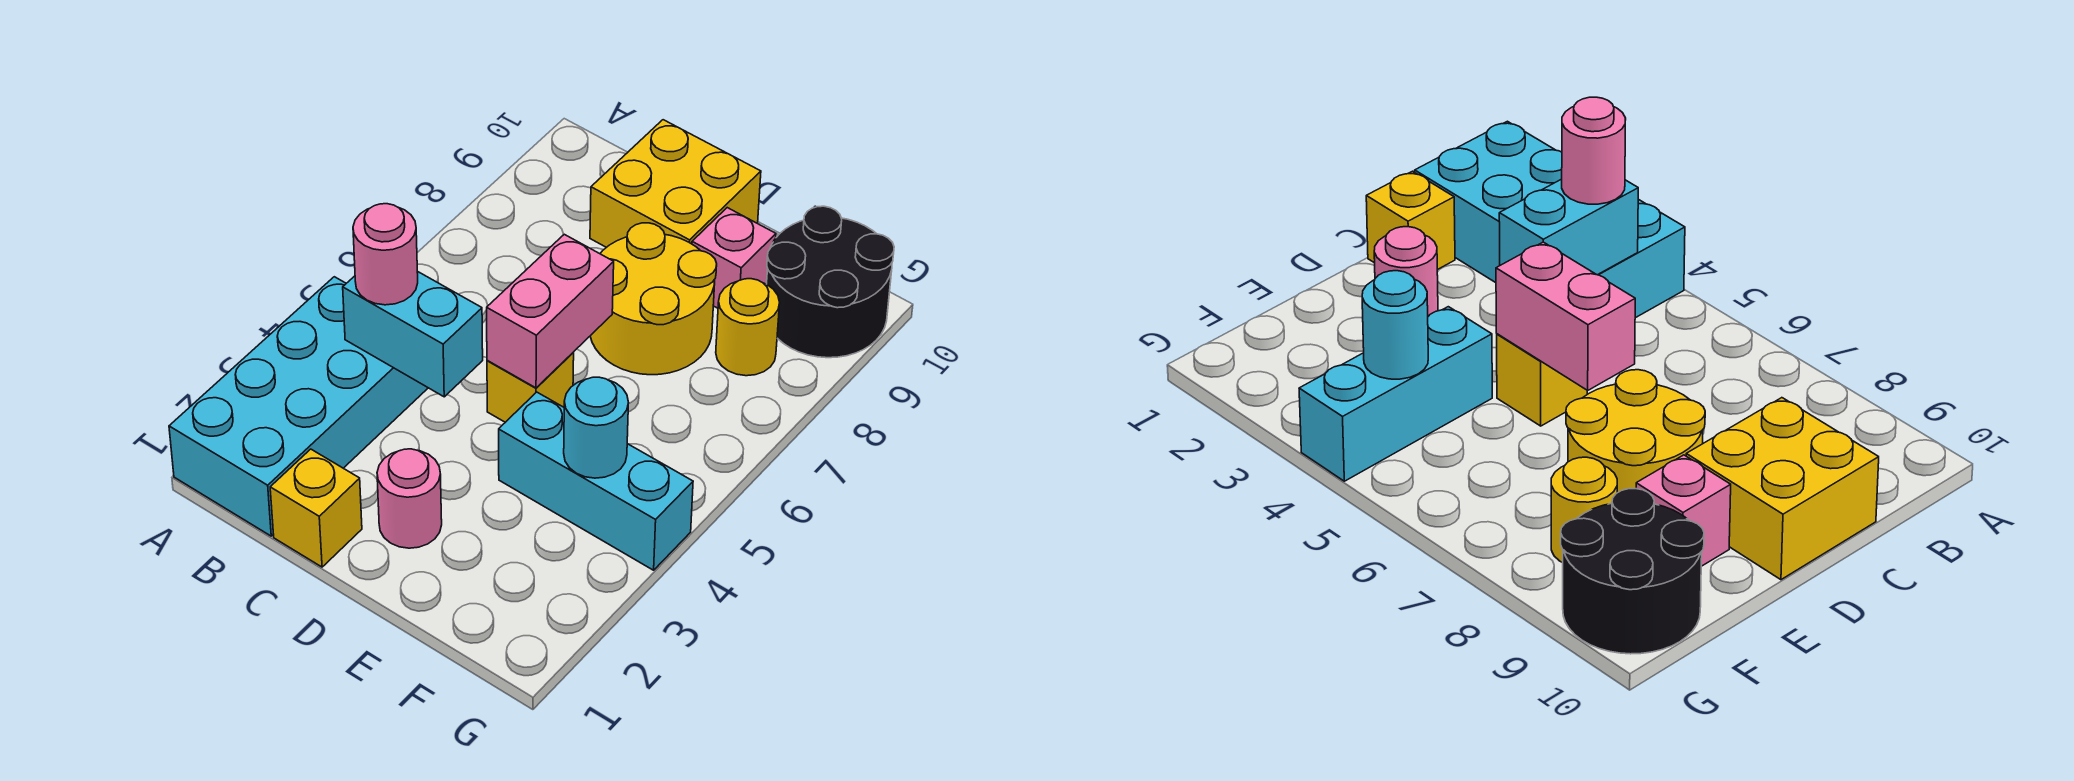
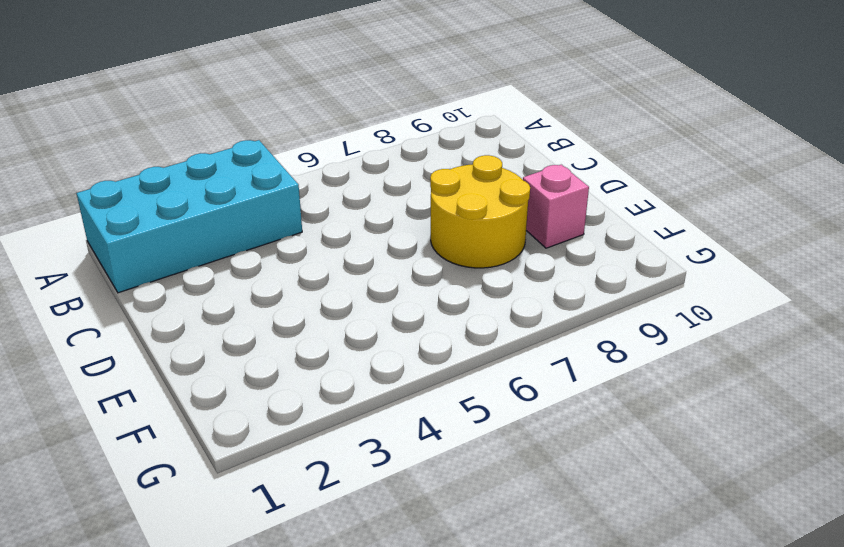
none -> yellow 1x1 brick [270,449,362,567]
none -> yellow 2x2 brick [590,120,761,247]
none -> pink 1x1 round brick [377,449,442,548]

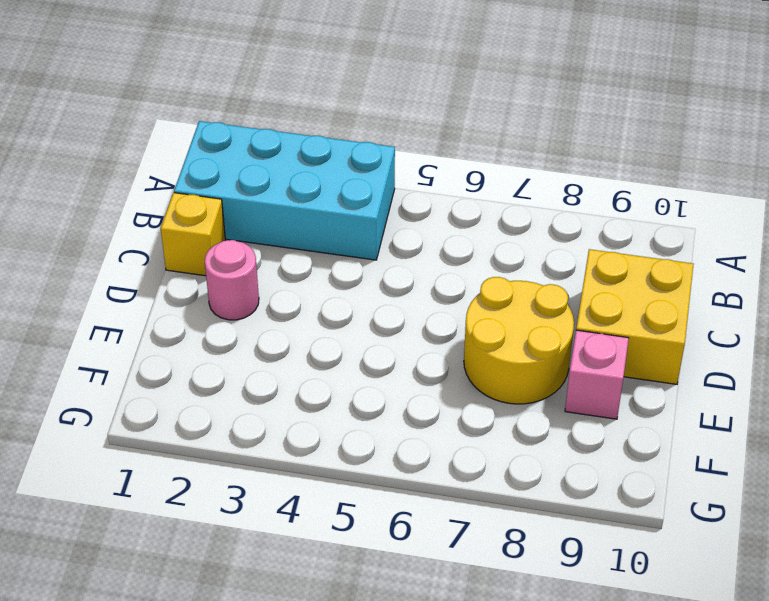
none -> yellow 1x1 brick [487,353,574,422]
none -> cyan 1x3 brick [499,392,693,570]
none -> yellow 1x1 round brick [716,279,780,376]

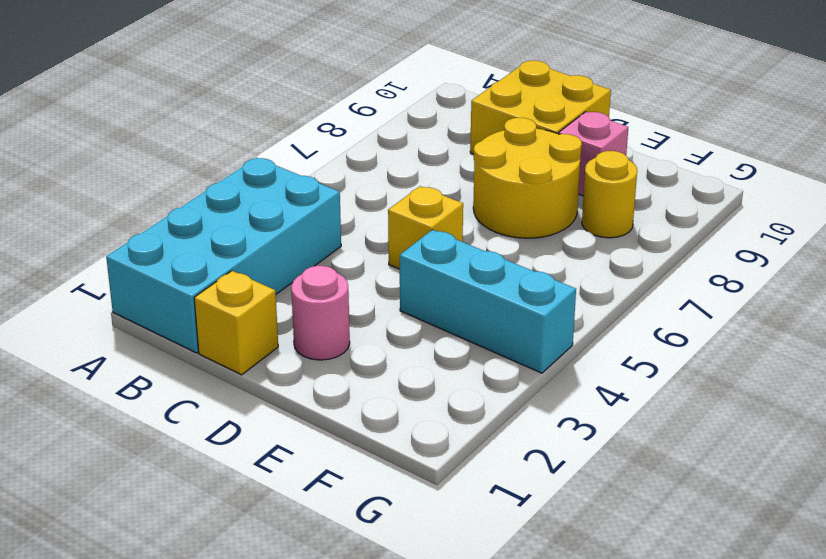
none -> black 2x2 round brick [767,206,894,358]
none -> cyan 1x2 brick [343,271,483,397]
none -> pink 1x2 brick [487,234,614,388]

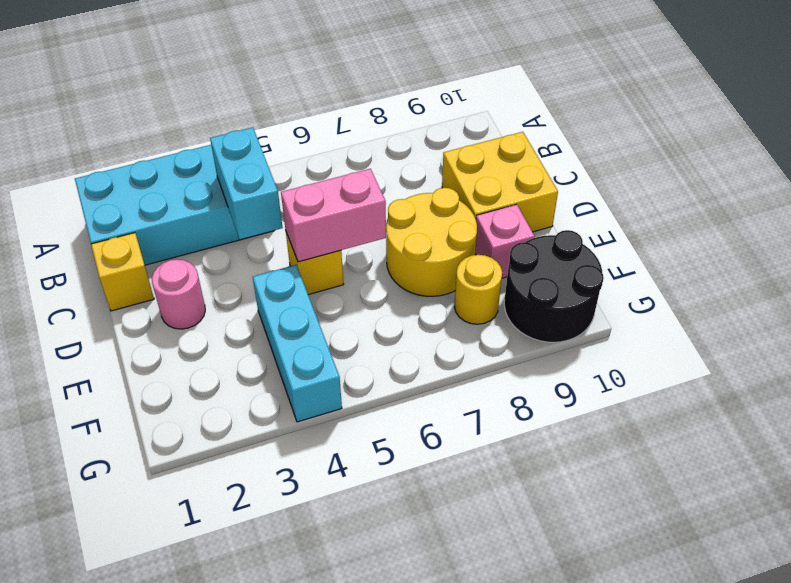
none -> cyan 1x1 round brick [564,377,628,478]
none -> pink 1x1 round brick [353,204,418,305]

